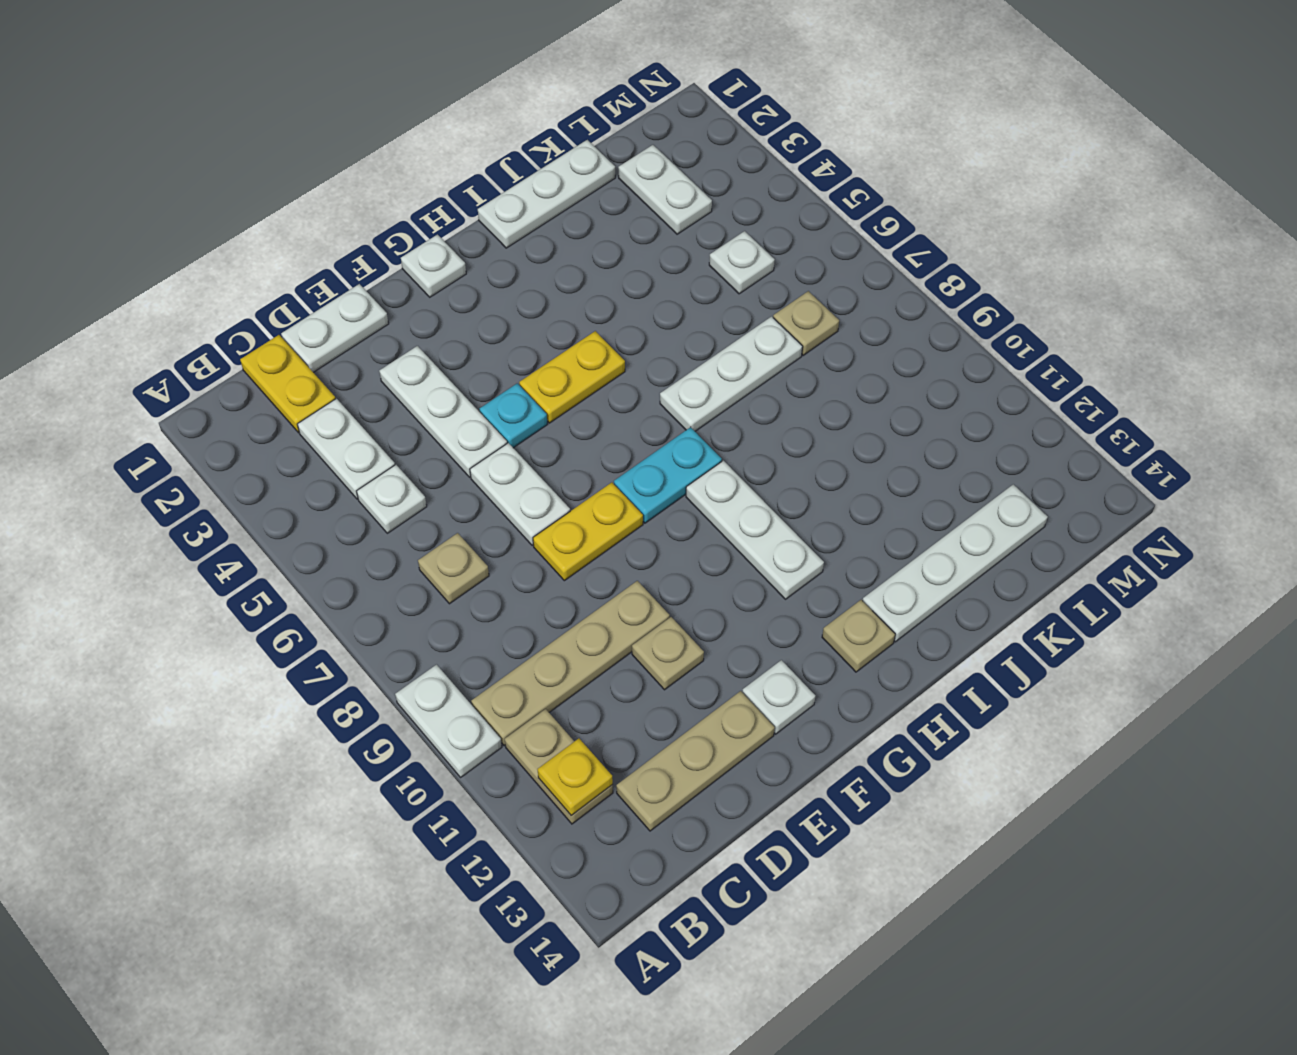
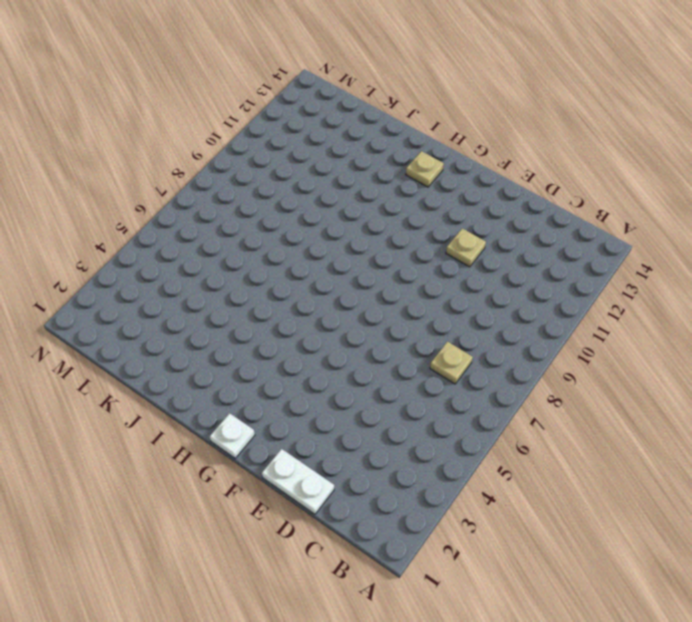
none -> white 1x2 plate [395,665,502,777]
none -> tan 1x4 plate [471,581,670,746]
none -> tan 1x2 plate [505,709,613,824]

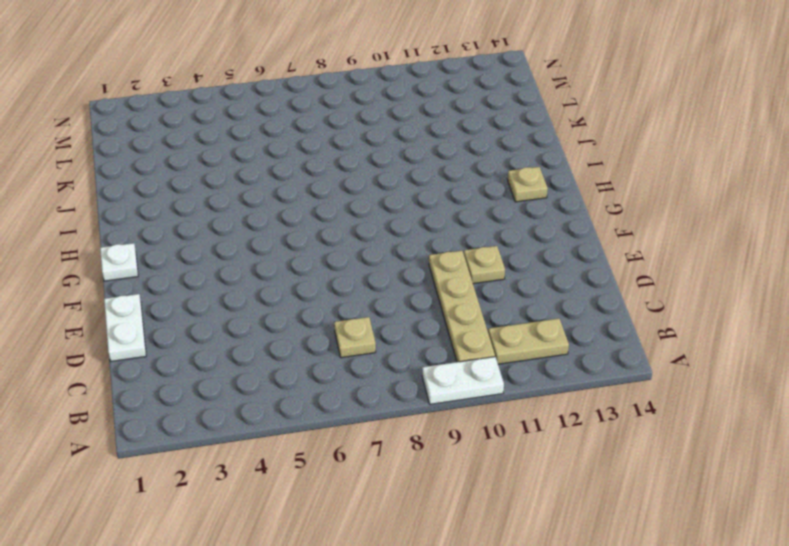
none -> yellow 1x2 plate [240,335,336,433]
none -> white 1x2 plate [297,399,395,499]
none -> white 1x1 plate [357,465,427,533]

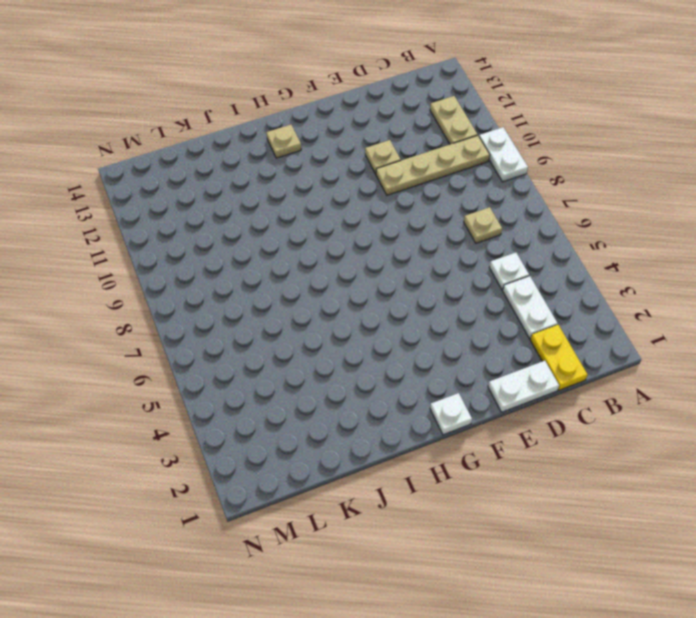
none -> tan 1x3 plate [616,691,775,831]
none -> white 1x3 plate [379,346,507,477]
none -> white 1x2 plate [470,443,570,546]

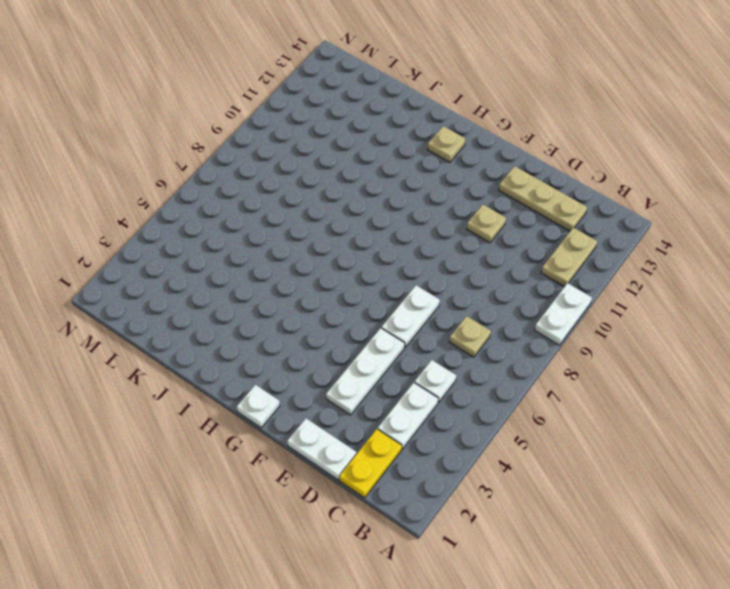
none -> tan 1x4 plate [471,581,670,746]
none -> yellow 1x2 plate [533,482,643,581]
none -> cyan 1x1 plate [480,383,547,448]

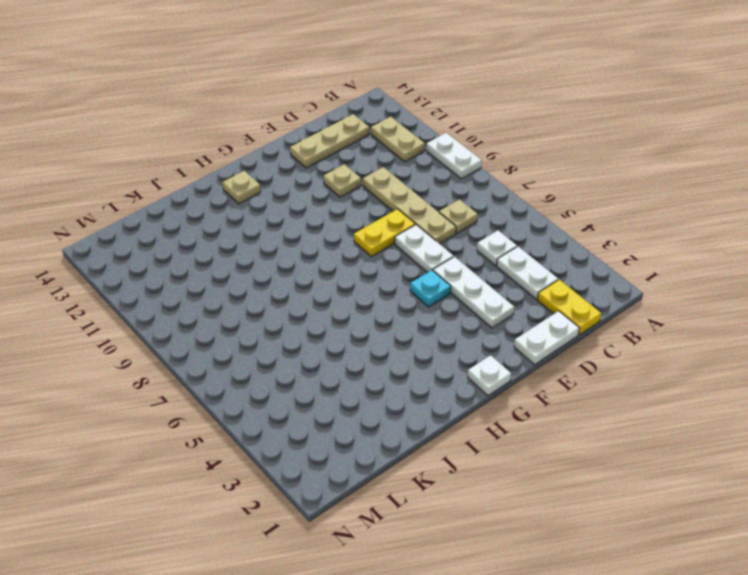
tan 1x4 plate [363,167,456,244] -> tan 1x4 plate turned to [471,581,670,746]
none -> white 1x1 plate [742,660,815,734]
none -> yellow 1x2 plate [519,331,625,423]
none -> cyan 1x2 plate [614,427,722,523]

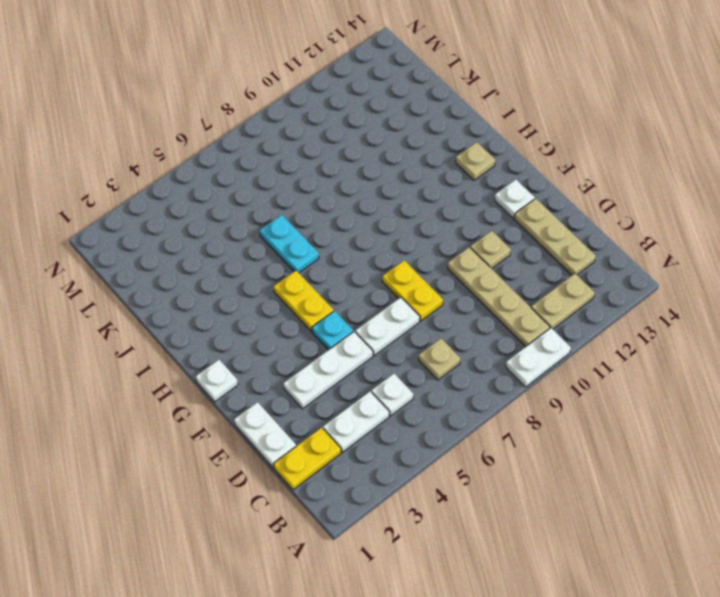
cyan 1x2 plate [260,215,319,273] -> cyan 1x2 plate moved to [614,427,722,523]
none -> white 1x3 plate [686,461,824,599]
none -> white 1x3 plate [478,140,615,248]
none -> white 1x3 plate [660,316,803,431]

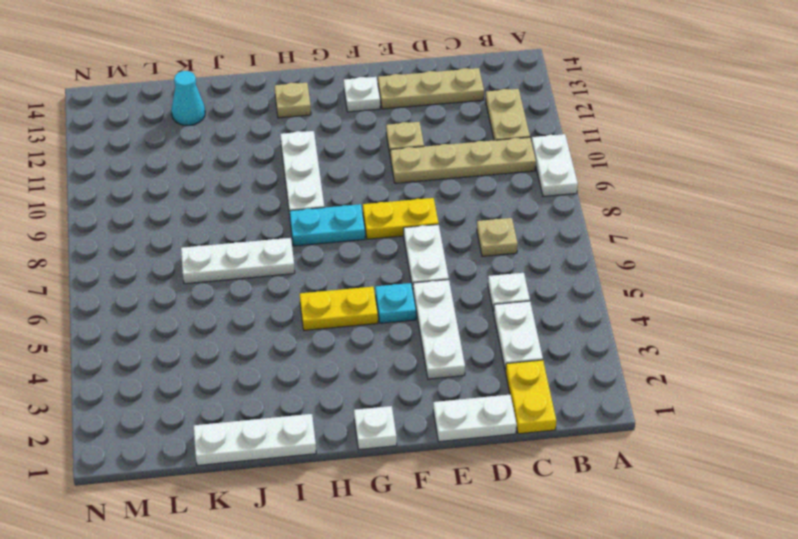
cyan 1x1 cone [171,71,205,125] -> white 1x4 plate [863,484,1048,642]
none -> white 1x2 plate [618,145,712,234]
none -> white 1x1 plate [709,231,775,294]
none -> tan 1x1 plate [773,291,839,355]

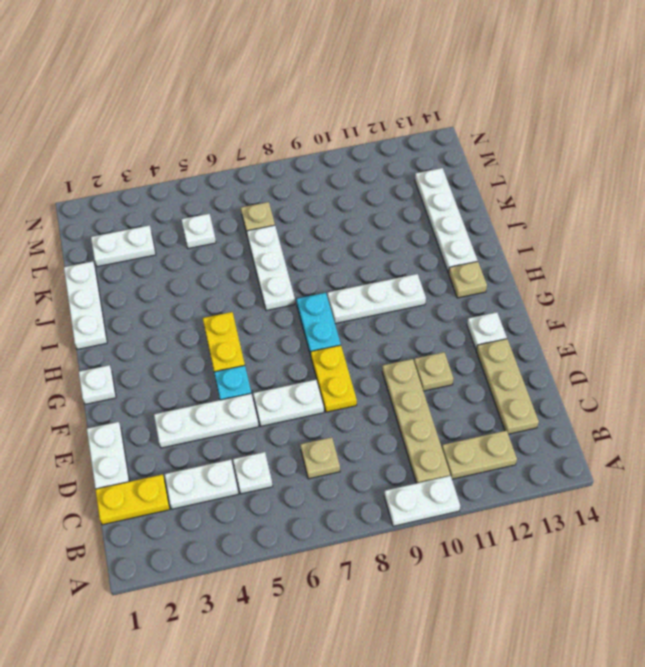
none -> yellow 1x1 plate [538,738,613,816]

